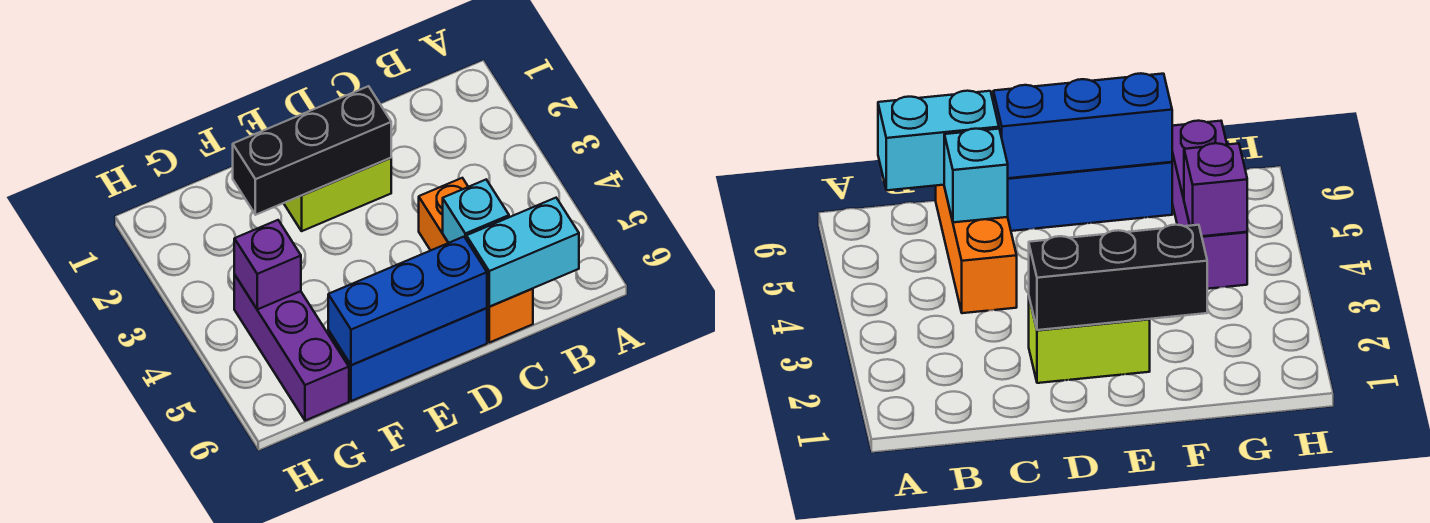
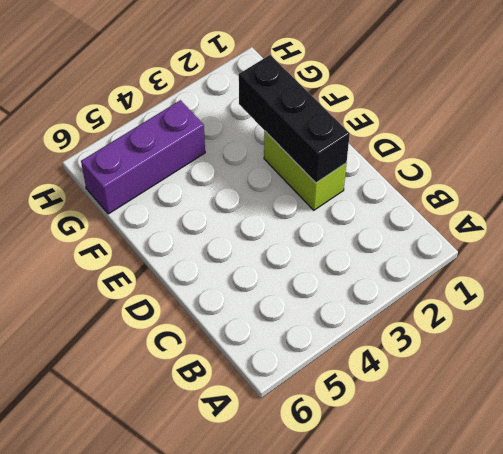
none -> orange 1x3 brick [419,178,533,343]
none -> blue 1x3 brick [328,308,487,401]

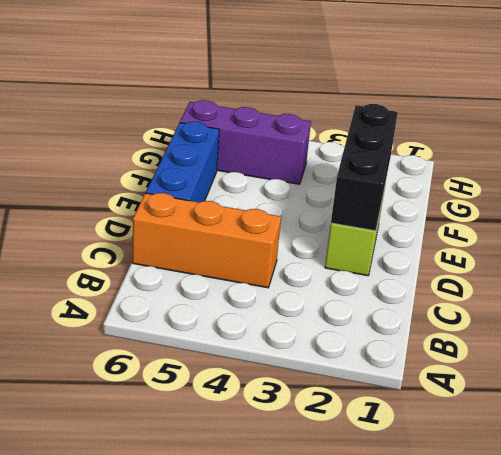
none -> cyan 1x2 brick [466,198,579,307]
none -> cyan 1x1 brick [443,180,509,243]

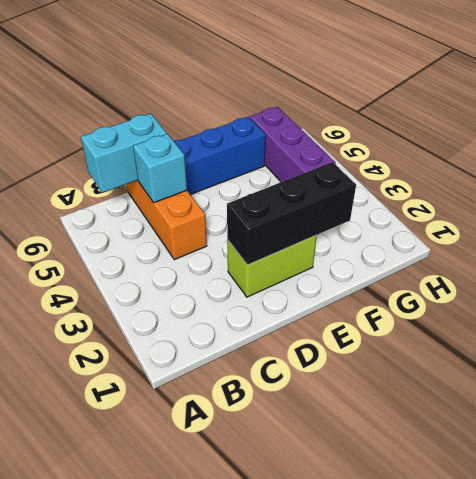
none -> blue 1x3 brick [328,237,487,365]
none -> purple 1x1 brick [234,220,301,309]

